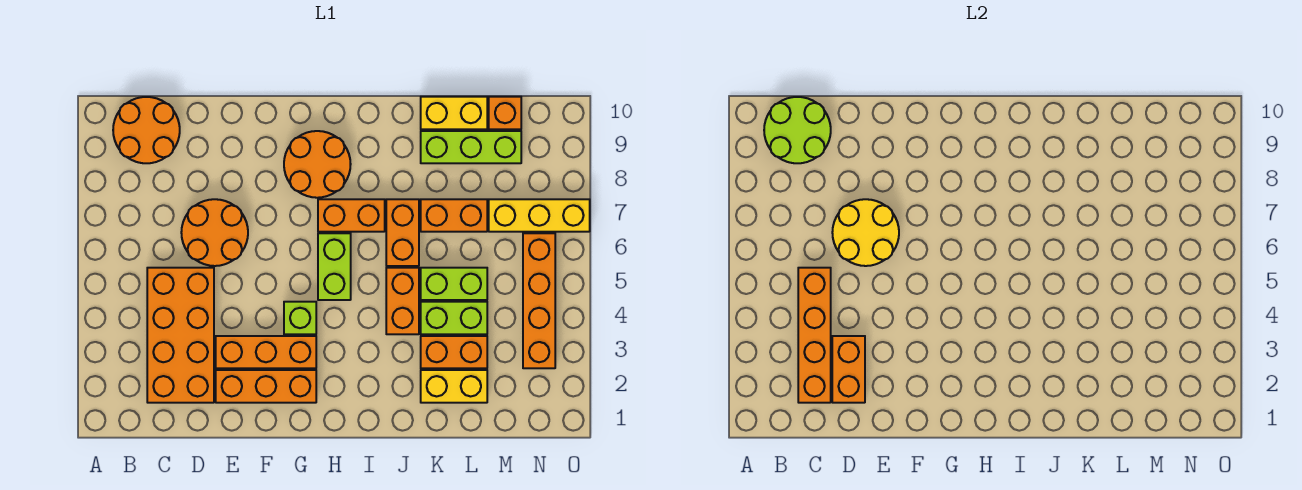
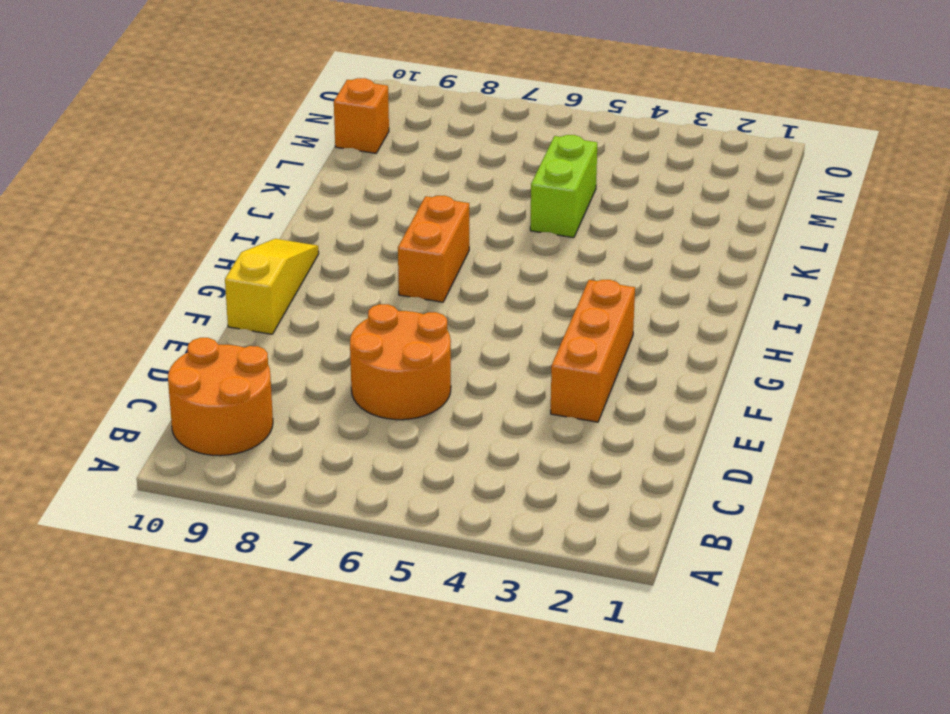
yellow 1x3 slope [225,239,319,334] -> none
none -> orange 2x4 brick [147,268,214,403]
none -> orange 1x3 brick [216,370,316,403]
none -> lime 1x1 brick [284,302,316,334]

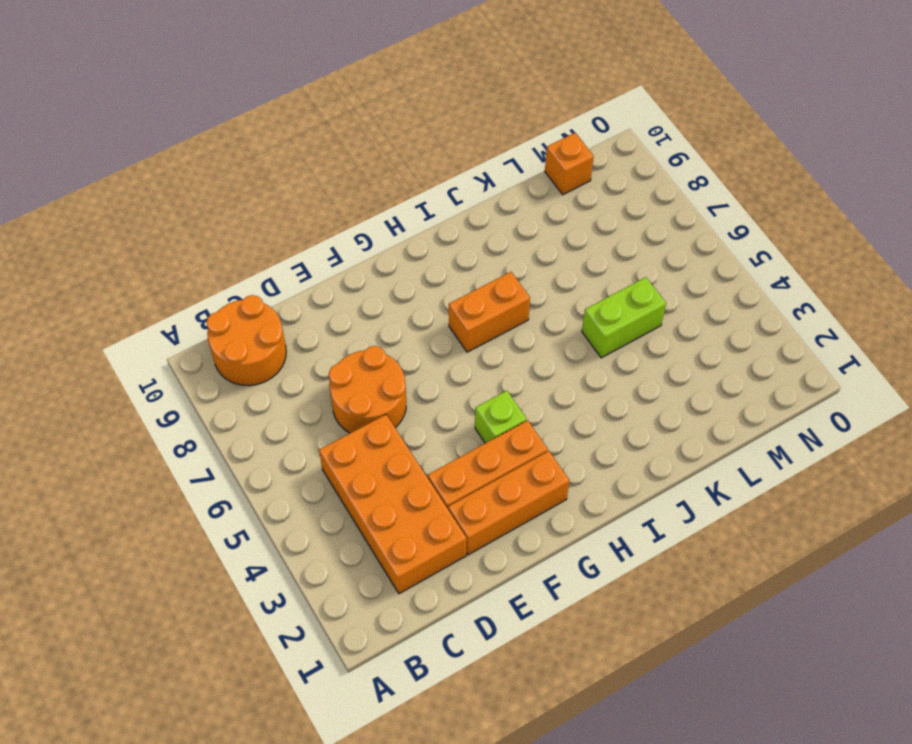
none -> orange 2x2 round brick [284,131,351,198]
none -> lime 1x2 brick [318,233,351,300]
none -> orange 1x2 brick [386,268,419,334]

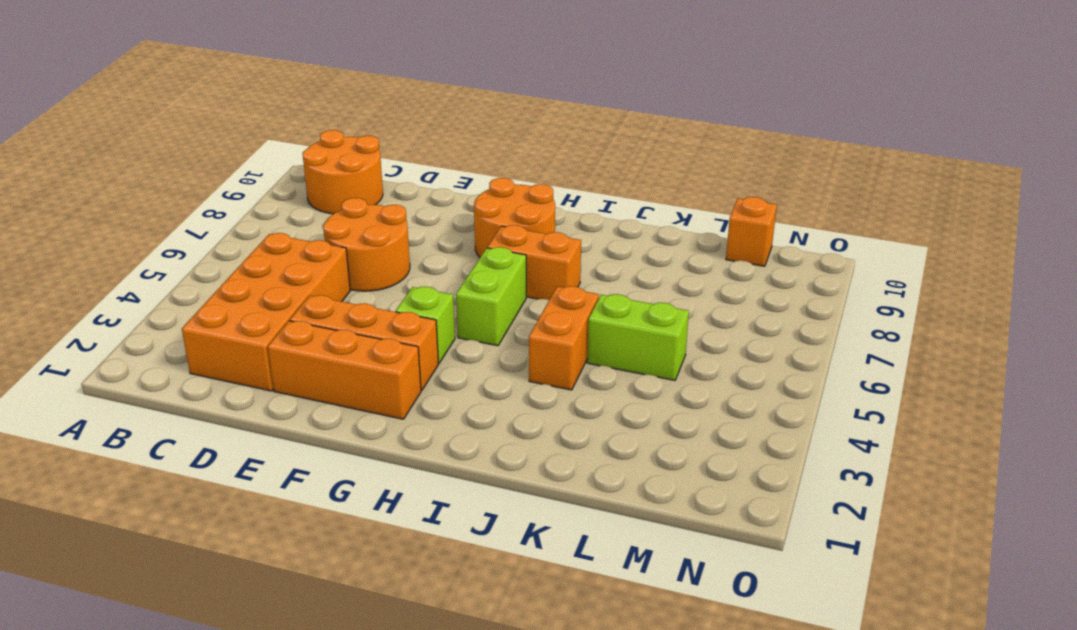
none -> orange 1x2 brick [386,199,419,266]
none -> yellow 1x2 brick [421,370,487,403]
none -> orange 1x2 brick [421,336,487,368]

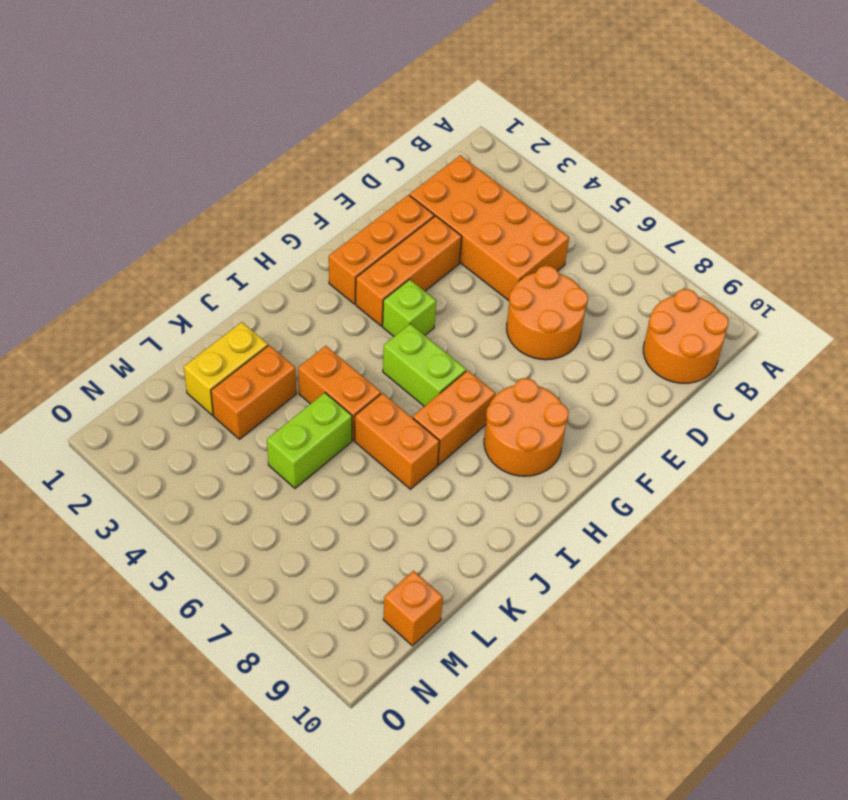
none -> lime 1x2 brick [421,302,487,334]
none -> orange 1x2 brick [421,199,487,232]
none -> lime 1x3 brick [421,131,521,163]

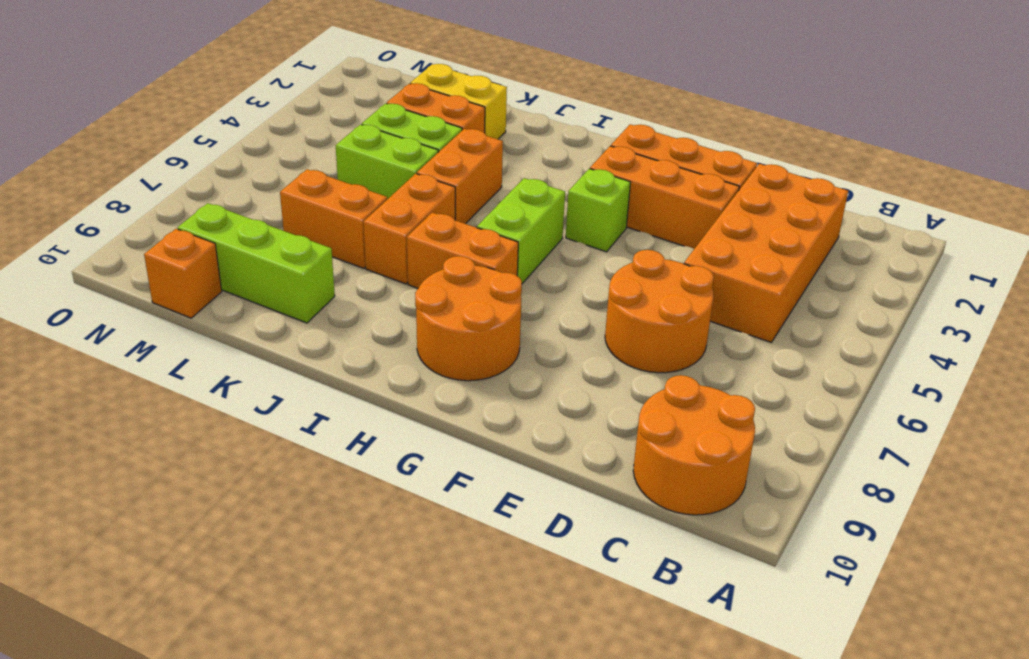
none -> yellow 1x2 brick [421,97,487,129]
none -> yellow 1x3 brick [489,199,590,232]
none -> orange 1x4 brick [523,233,555,368]

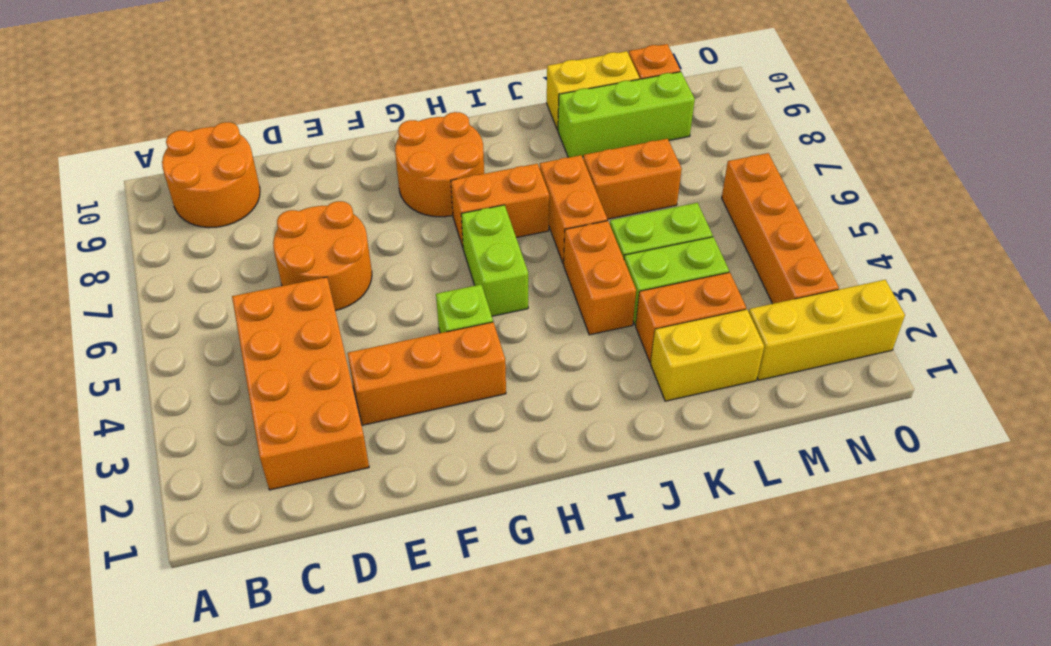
yellow 1x3 brick [749,280,905,380] -> yellow 1x3 brick moved to [489,199,590,232]
none -> orange 1x3 brick [216,370,316,403]
none -> lime 2x2 round brick [764,97,831,163]
none -> orange 1x4 brick [798,268,831,403]

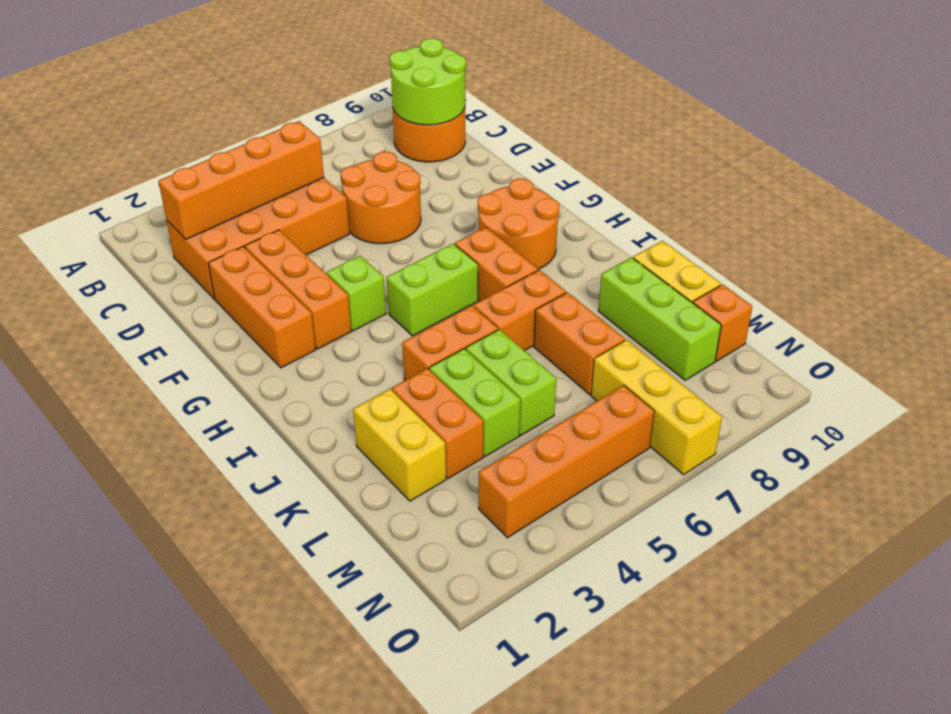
none -> orange 1x2 brick [832,336,865,403]
none -> yellow 2x2 round brick [832,199,899,266]

